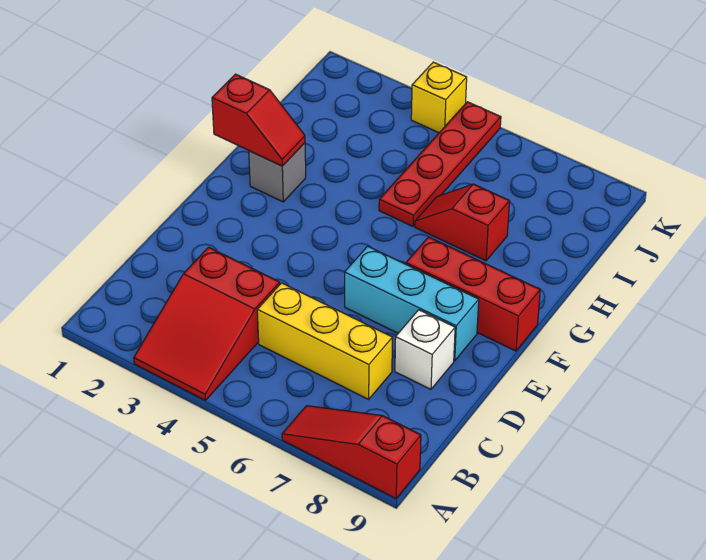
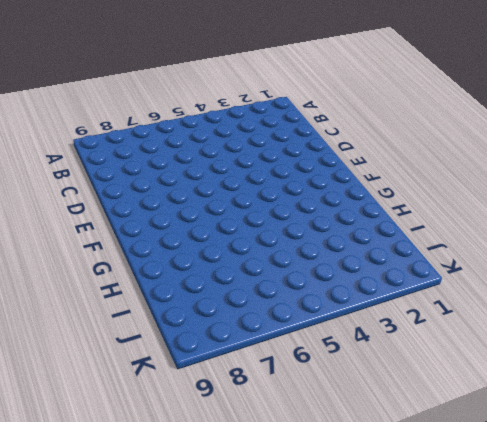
none -> red 2x3 slope [134,247,280,400]
none -> red 1x3 slope [282,406,421,498]

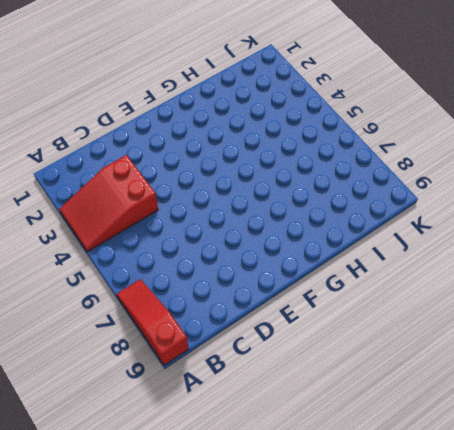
none -> yellow 1x3 brick [257,283,393,399]
none -> white 1x1 brick [395,310,455,389]

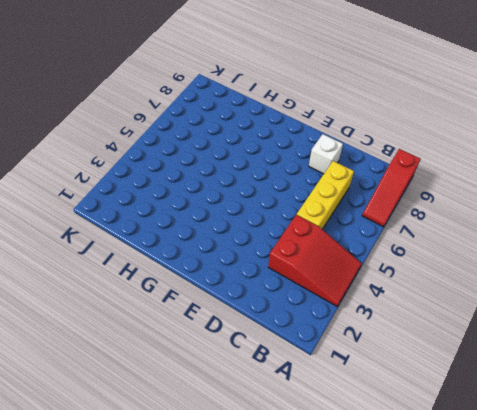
none -> cyan 1x3 brick [345,246,479,361]
none -> red 1x3 brick [406,237,540,351]

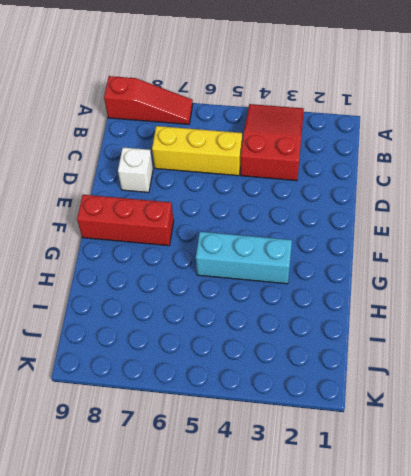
cyan 1x3 brick [196,232,292,284] -> cyan 1x3 brick moved to [345,246,479,361]
none -> grey 1x1 brick [249,143,306,202]
none -> red 1x4 plate [379,102,501,226]

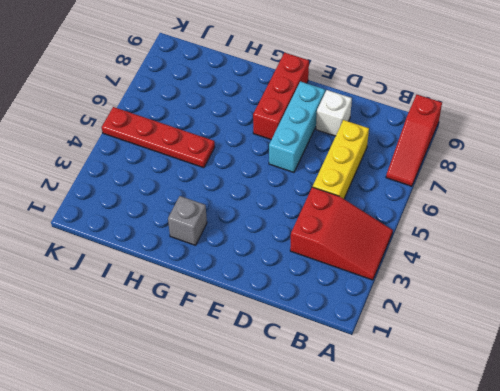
none -> red 1x2 slope [415,184,509,261]
none -> yellow 1x1 brick [411,62,467,133]

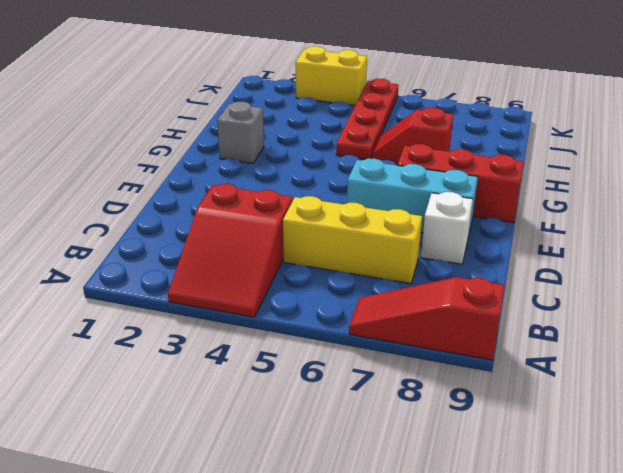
yellow 1x2 brick [296,46,367,105] -> yellow 1x1 brick [411,62,467,133]
none -> red 1x2 slope [212,74,305,166]

